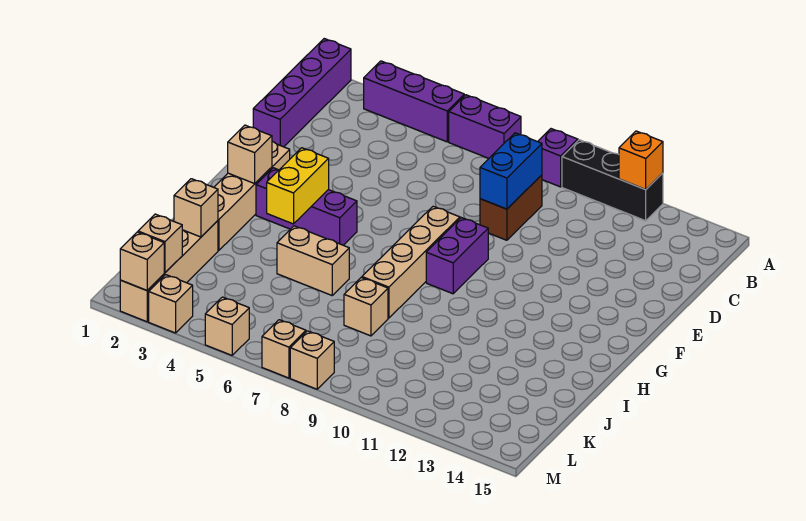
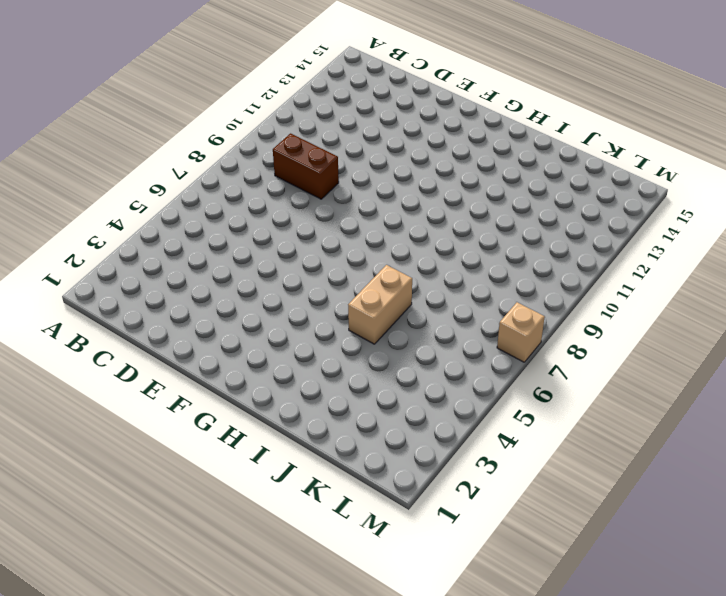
none -> purple 1x4 brick [253,39,351,147]
none -> purple 1x3 brick [364,61,464,142]
none -> purple 1x2 brick [449,95,521,158]

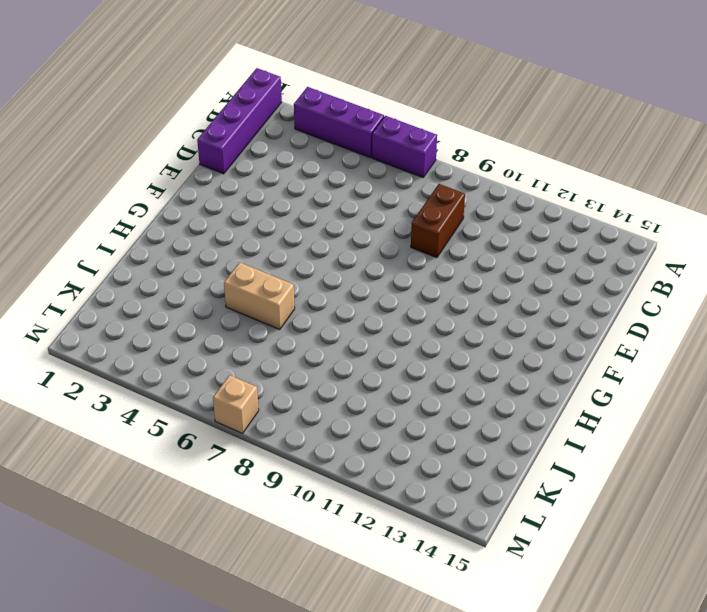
none -> purple 1x1 brick [538,129,578,187]
none -> black 1x3 brick [562,140,663,221]
none -> tan 1x4 brick [214,141,290,251]

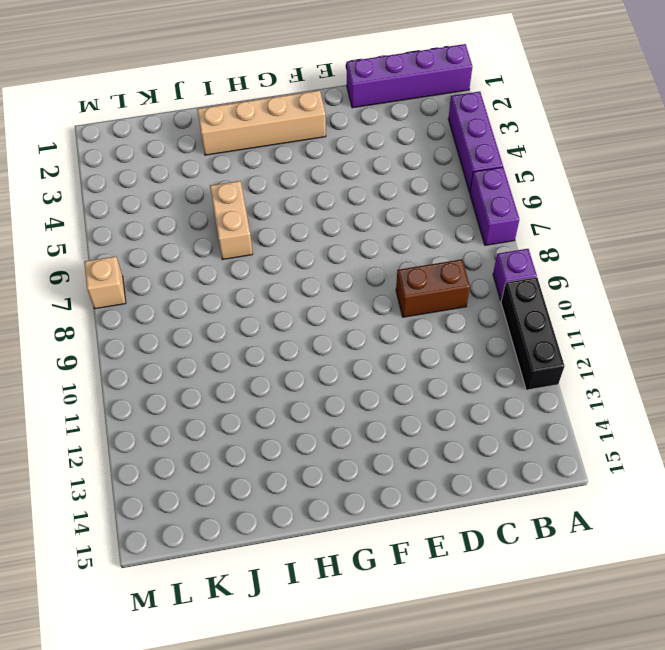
none -> tan 1x4 brick [362,206,460,318]
none -> purple 1x2 brick [426,218,489,294]
none -> purple 1x3 brick [256,168,357,245]

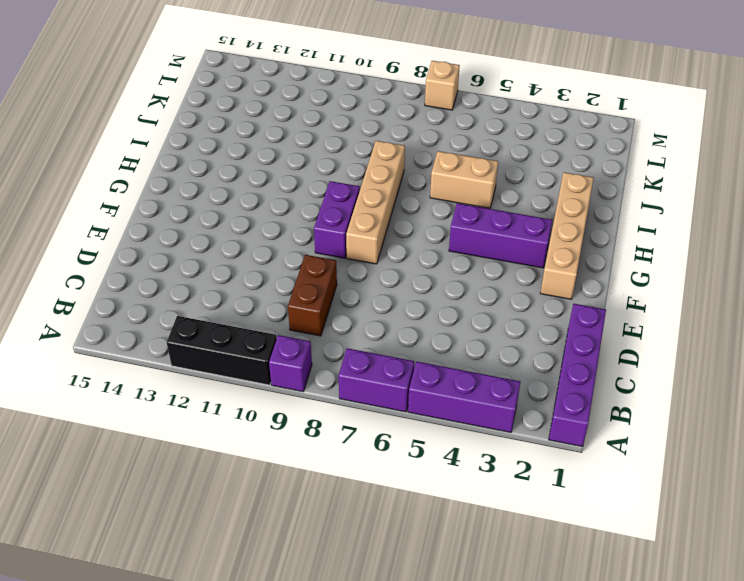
none -> tan 1x4 brick [120,221,218,322]
none -> tan 1x1 brick [344,278,388,336]
none -> tan 1x1 brick [149,275,193,333]

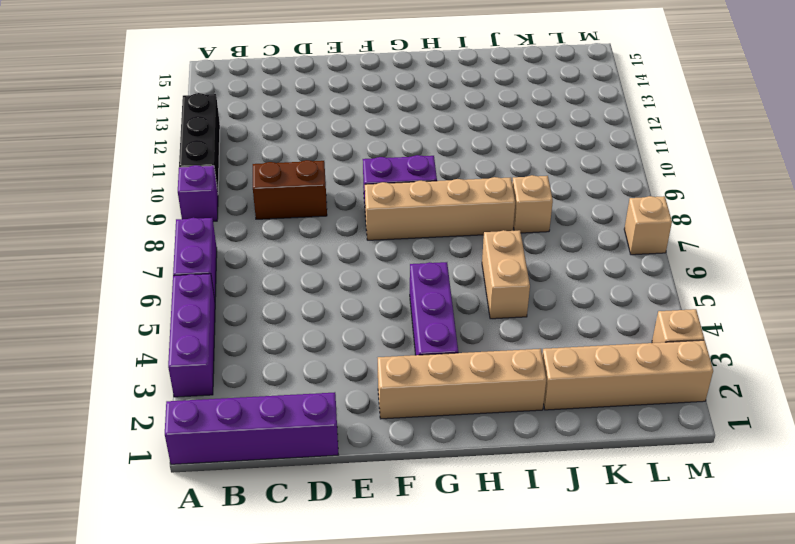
none -> tan 1x1 brick [205,297,249,355]
none -> tan 1x1 brick [290,331,334,389]
none -> orange 1x1 brick [619,131,663,189]

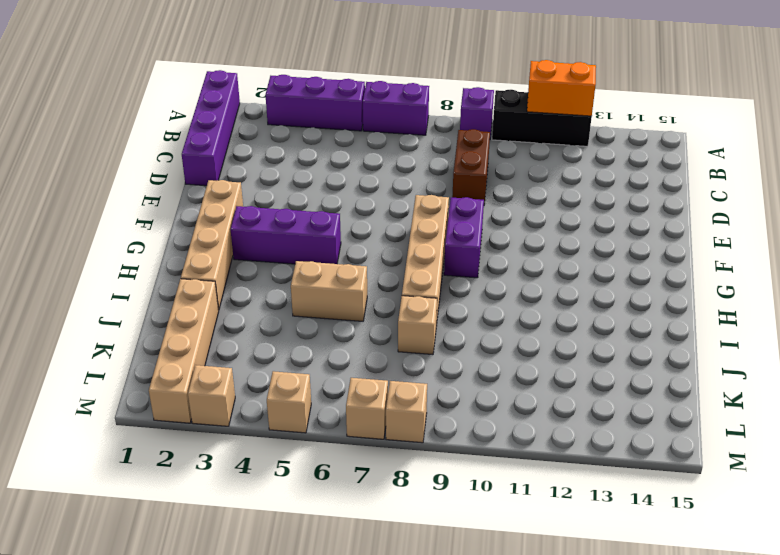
orange 1x2 brick [527,60,596,116] -> orange 1x1 brick [619,131,663,189]
none -> blue 1x2 brick [480,133,542,209]
none -> tan 1x1 brick [228,125,272,184]
none -> yellow 1x2 brick [267,148,329,224]

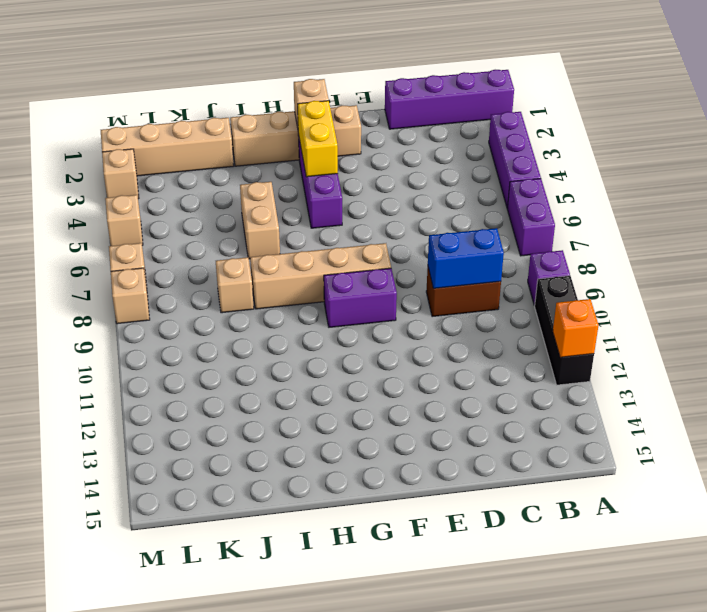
yellow 1x2 brick [298,101,338,177] -> yellow 1x2 brick turned to [267,148,329,224]
none -> tan 1x1 brick [174,179,218,237]
none -> tan 1x1 brick [138,214,182,273]
none -> tan 1x1 brick [120,232,164,290]

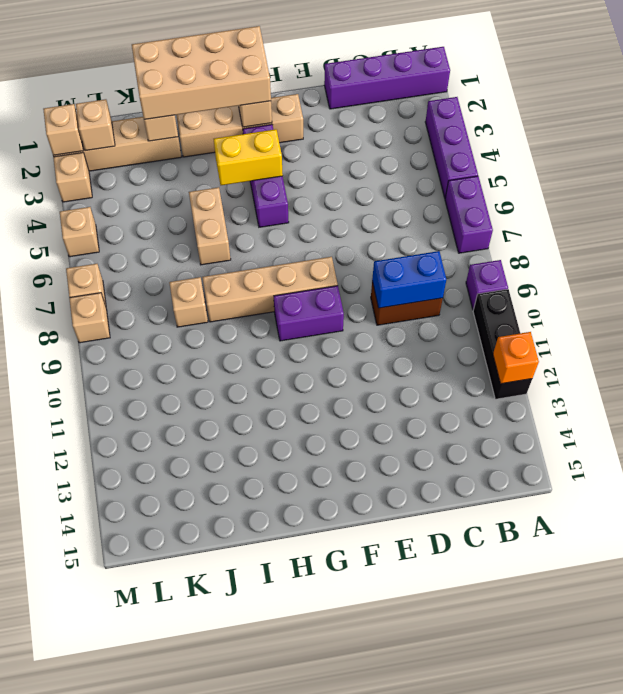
tan 2x4 brick [132,26,271,119] -> none

